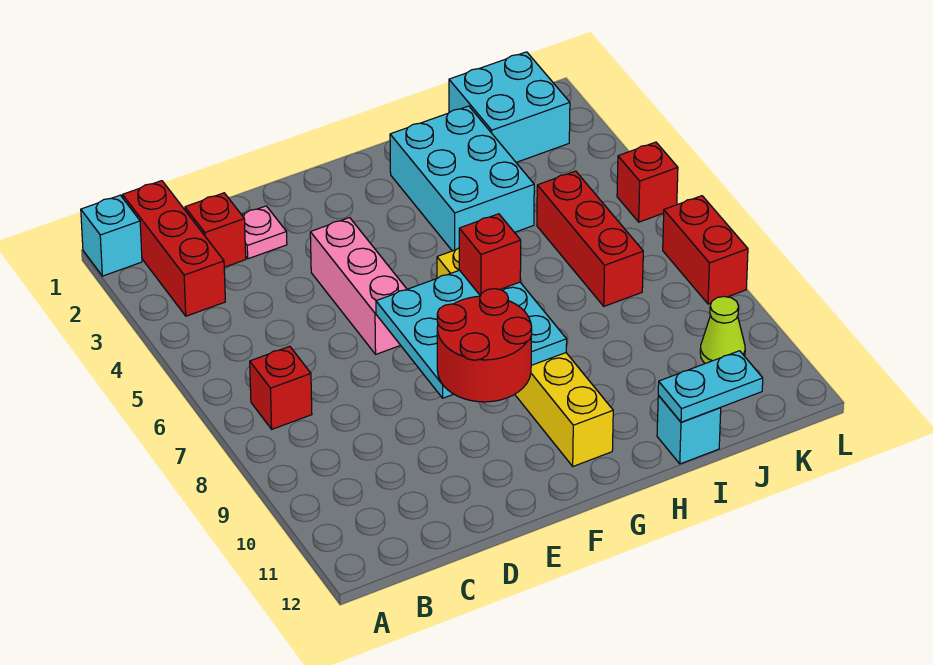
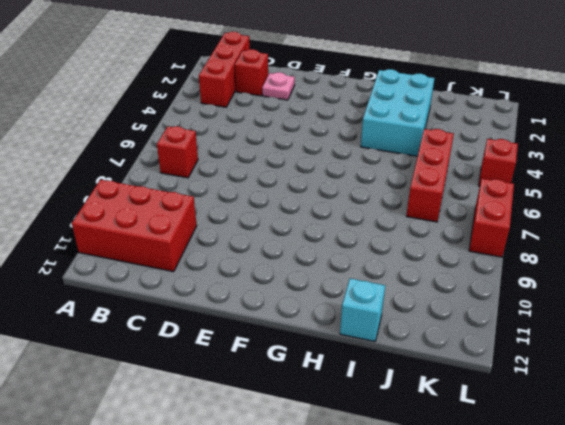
red 2x3 brick [72,180,197,272] -> none
none -> cyan 1x1 brick [81,195,142,276]
none -> pink 1x3 brick [310,218,407,354]
none -> yellow 1x6 brick [437,248,613,466]

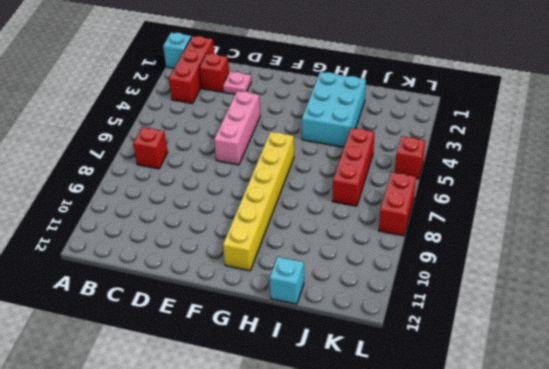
none -> cyan 2x2 brick [449,52,570,162]
none -> lime 1x1 cone [700,296,745,364]
none -> cyan 3x3 plate [376,270,567,398]

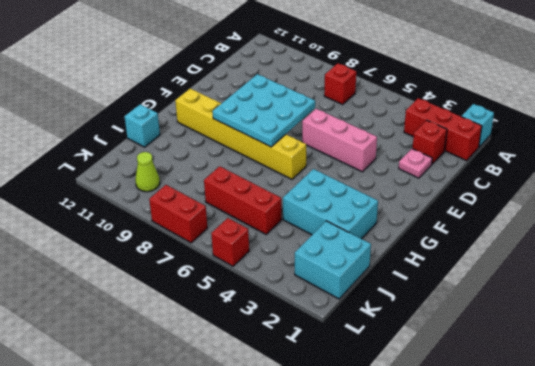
none -> cyan 1x2 plate [658,351,763,422]
none -> red 2x2 round brick [437,289,532,402]
none -> red 1x1 brick [459,214,521,296]

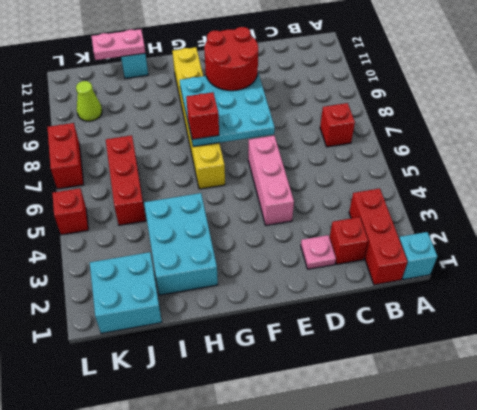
pink 1x2 plate [92,29,145,60] -> cyan 1x2 plate [658,351,763,422]

